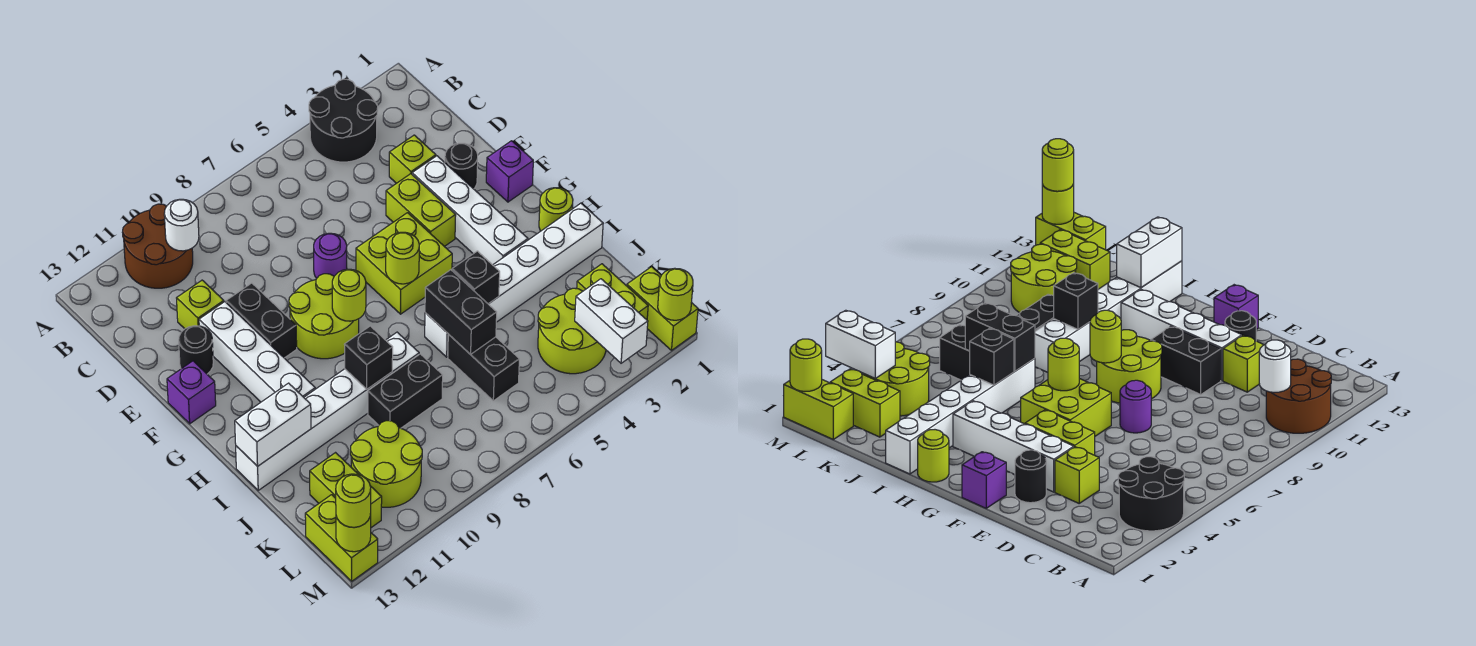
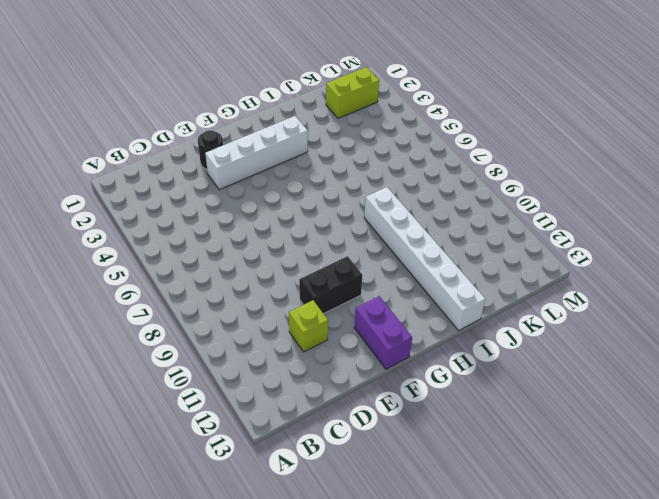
purple 1x2 brick [354,296,412,369] -> purple 1x1 brick [167,361,216,424]
none -> black 2x2 round brick [309,79,378,162]
none -> brown 2x2 round brick [123,204,193,288]
none -> lime 1x1 brick [389,135,436,183]
none -> lime 1x2 brick [386,174,456,247]

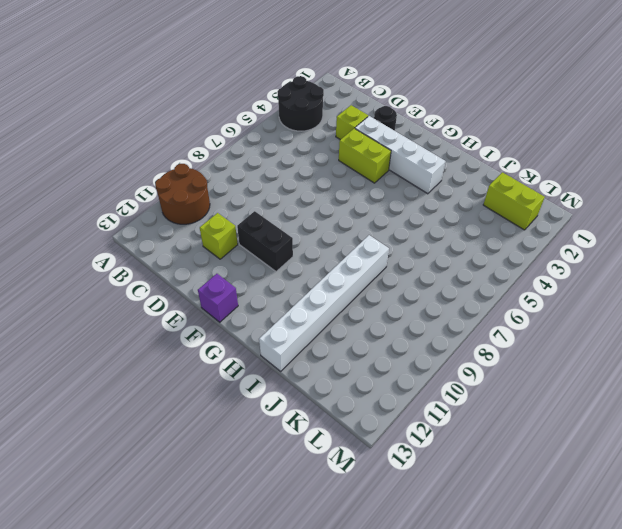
none -> purple 1x1 round brick [314,233,347,278]
none -> white 1x4 brick [199,302,315,402]
none -> black 1x1 round brick [179,326,213,374]
none -> purple 1x1 brick [486,141,533,202]

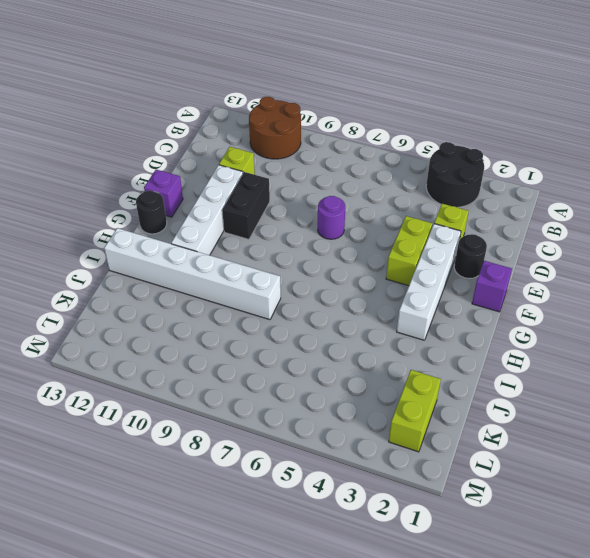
black 1x1 round brick [136,191,167,234] -> black 1x1 round brick moved to [179,326,213,374]
none -> lime 2x2 brick [356,213,452,314]
none -> lime 2x2 round brick [289,274,359,359]
none -> lime 1x1 round brick [539,188,573,231]
none -> white 1x6 brick [425,203,603,357]

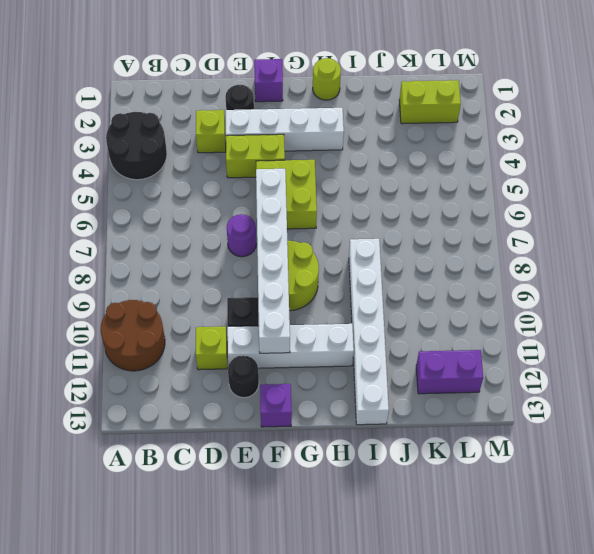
white 1x6 brick [256,169,290,353] -> white 1x6 brick moved to [425,203,603,357]
purple 1x2 brick [416,350,483,394] -> lime 1x2 brick [310,453,382,528]
none -> black 1x2 brick [448,334,519,401]
none -> black 1x2 brick [368,354,443,428]
none -> lime 2x2 round brick [538,288,606,374]
none -> lime 2x2 round brick [350,421,422,507]

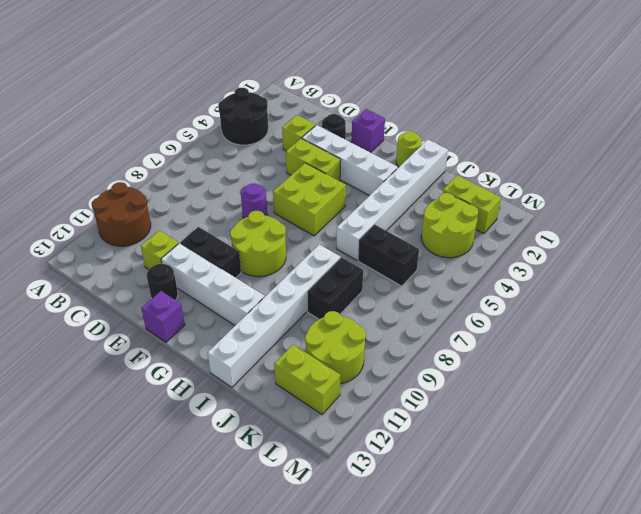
none -> lime 1x2 brick [627,267,698,350]
none -> lime 1x2 brick [305,495,378,581]
none -> white 1x1 round brick [164,199,199,251]
none -> lime 1x1 round brick [386,232,419,284]

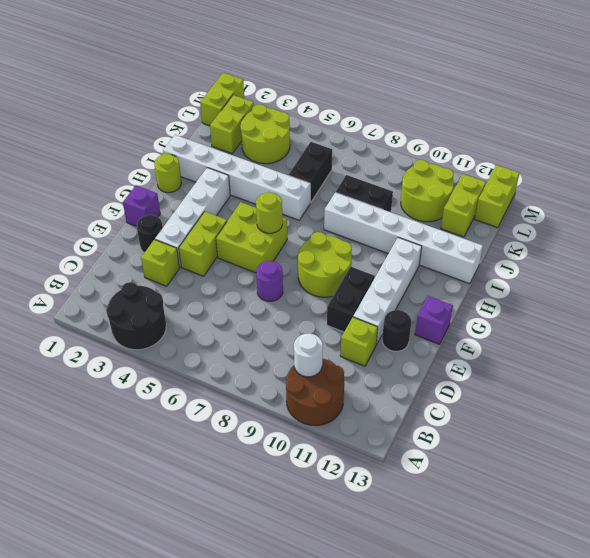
none -> lime 1x1 round brick [332,269,366,321]
none -> black 1x1 brick [452,251,500,304]
none -> black 1x2 brick [425,270,497,355]
none -> black 1x1 brick [344,326,393,389]

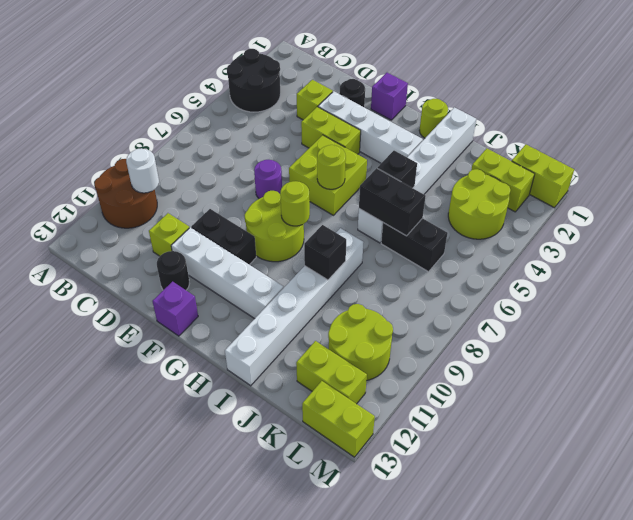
none -> black 1x2 brick [368,354,443,428]
none -> white 1x2 brick [235,383,311,466]
none -> white 1x2 brick [575,279,648,363]
none -> lime 1x1 round brick [658,268,693,320]

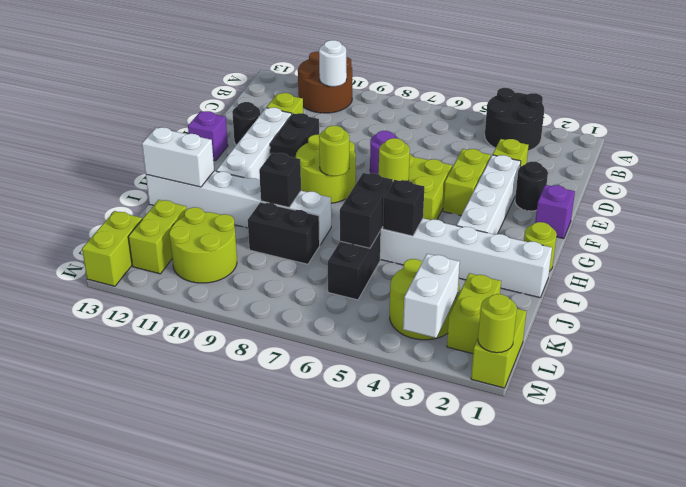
none -> lime 1x1 round brick [336,514,371,552]
none -> lime 1x1 round brick [336,474,371,527]

